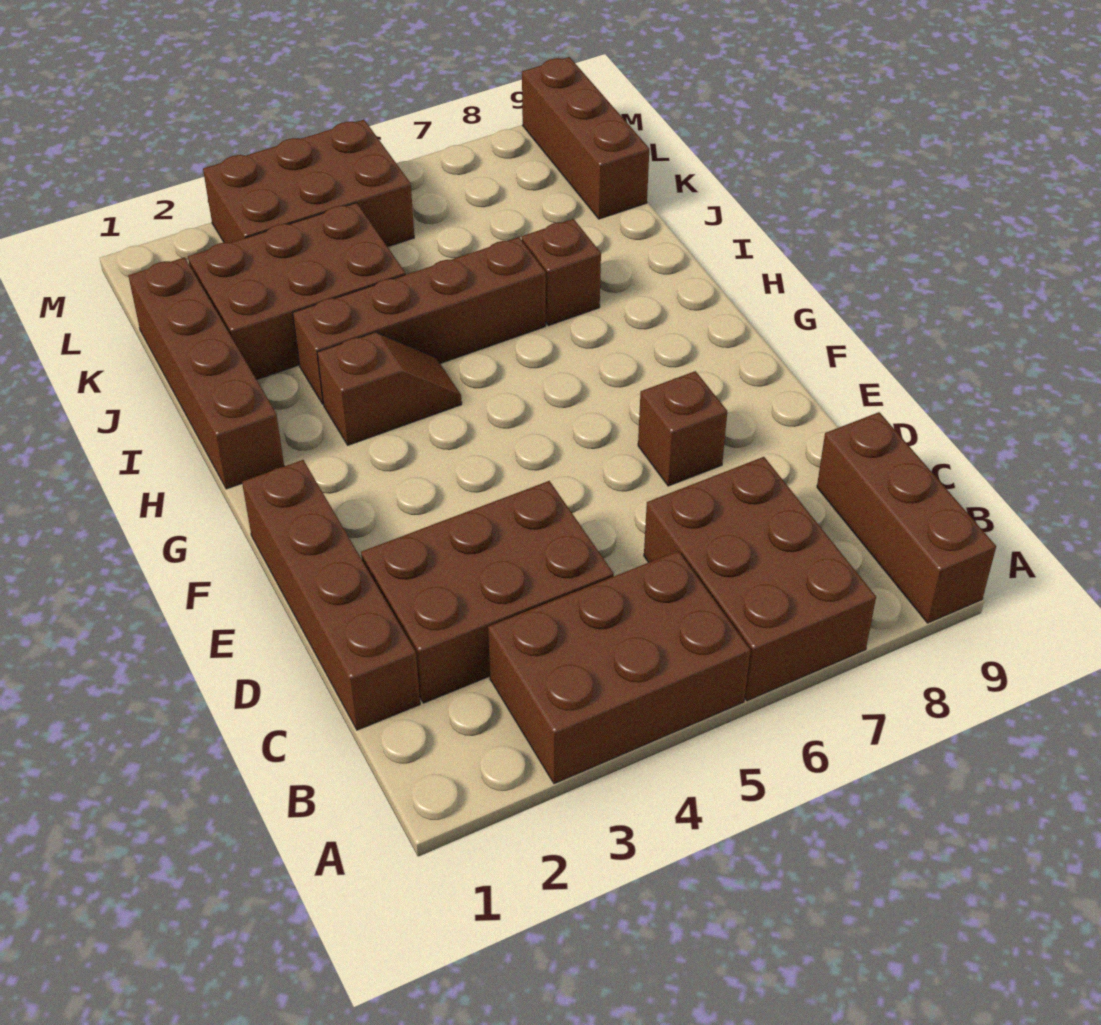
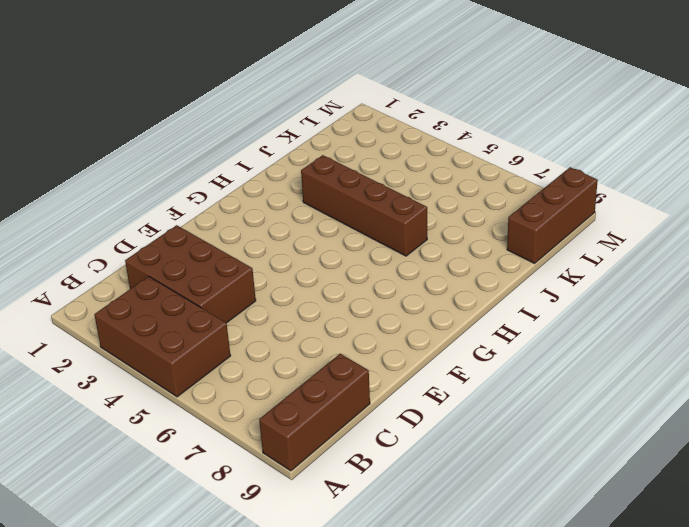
none -> brown 2x3 brick [644,457,876,701]
none -> brown 1x4 brick [242,460,420,730]
none -> brown 1x1 brick [638,371,727,486]

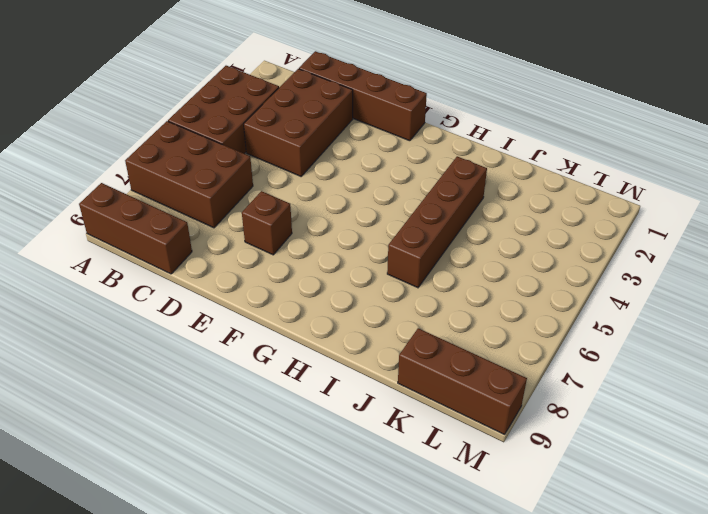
none -> brown 1x4 brick [128,257,284,489]
none -> brown 1x2 slope [317,332,462,445]
none -> brown 1x1 brick [522,219,601,326]

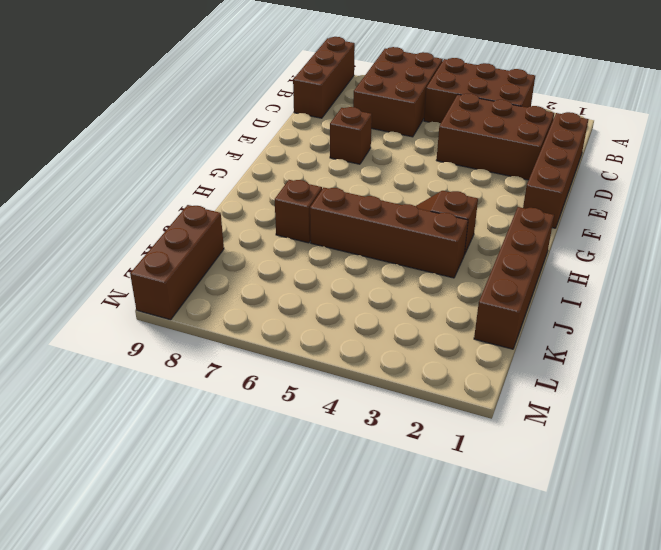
none -> brown 2x3 brick [188,203,405,380]
none -> brown 2x3 brick [203,120,414,247]

